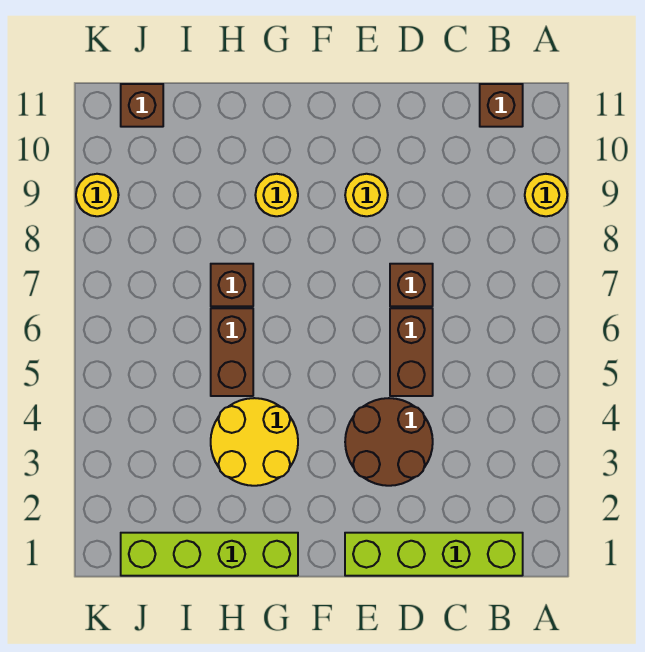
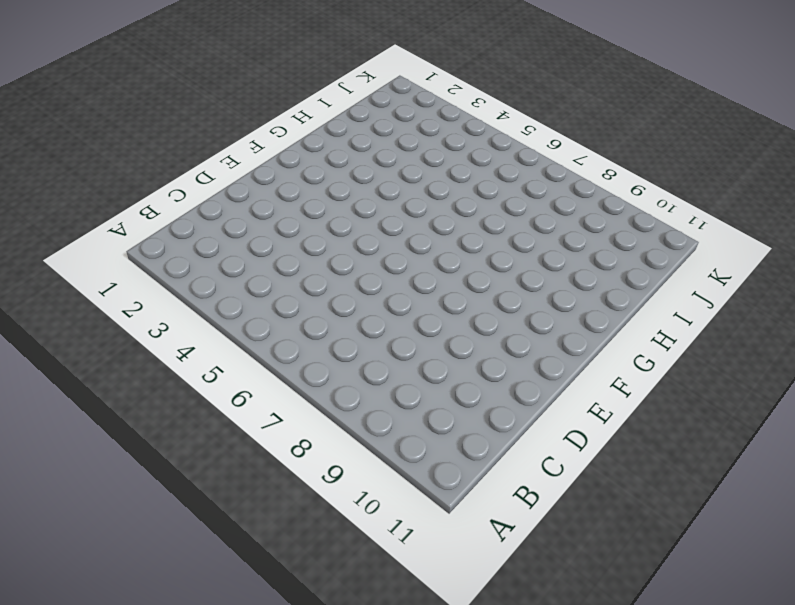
none -> yellow 1x1 round brick [525,174,567,216]
none -> lime 1x4 brick [345,533,523,576]
none -> brown 1x1 brick [480,84,523,127]

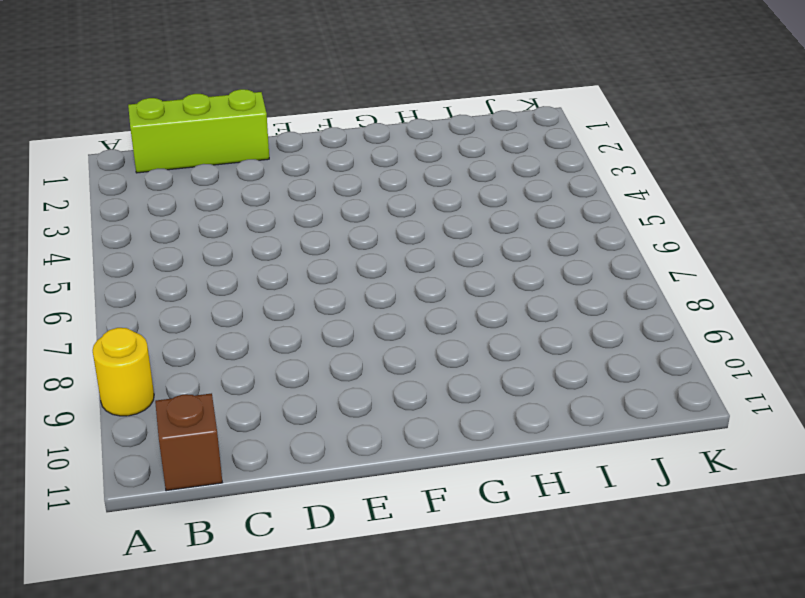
lime 1x3 brick [128,89,269,173] -> lime 1x4 brick [345,533,523,576]
none -> brown 2x2 round brick [345,398,433,486]
none -> brown 1x2 brick [390,308,433,396]
none -> brown 1x1 brick [390,264,433,306]

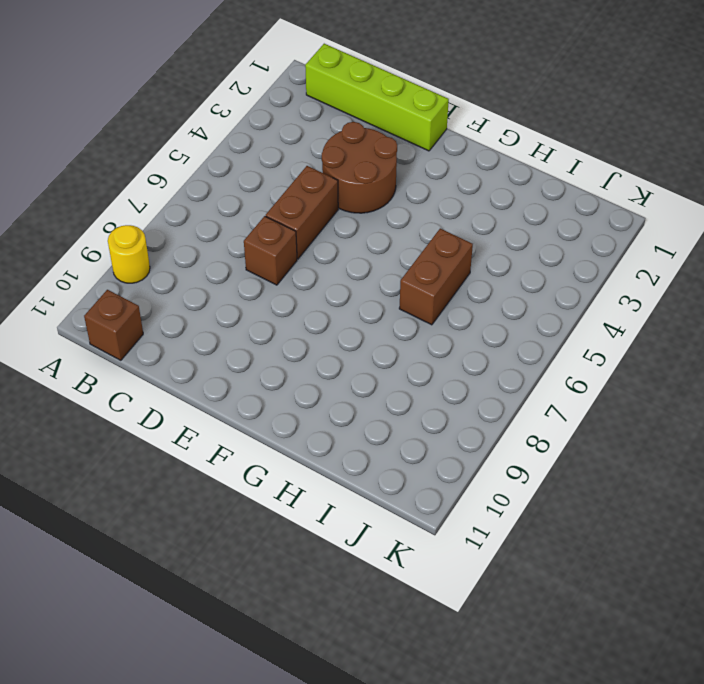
none -> yellow 1x1 round brick [345,174,388,216]
none -> lime 1x4 brick [121,533,298,576]
none -> yellow 2x2 round brick [211,398,298,486]

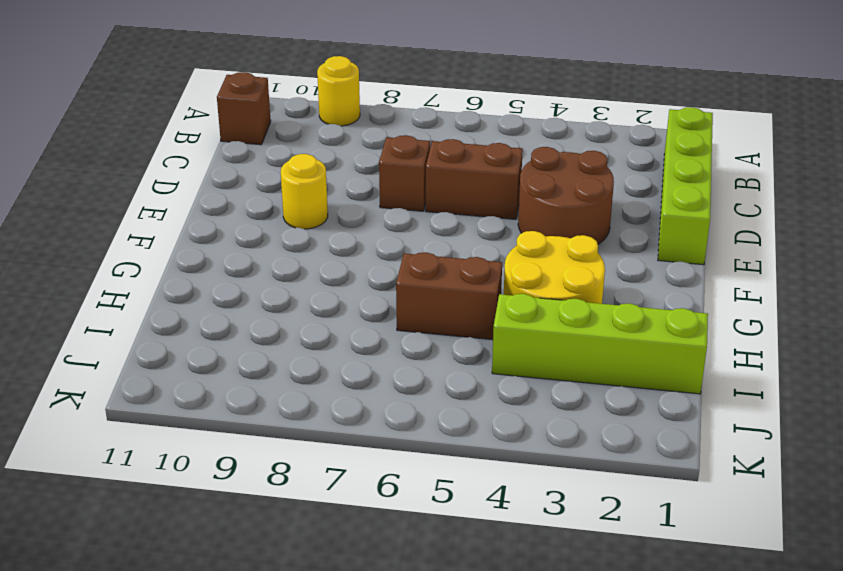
lime 1x4 brick [492,294,708,394] -> lime 1x4 brick turned to [121,533,298,576]
none -> yellow 1x1 round brick [255,174,298,216]
none -> brown 1x1 brick [211,264,253,306]
none -> brown 1x1 brick [121,84,163,127]

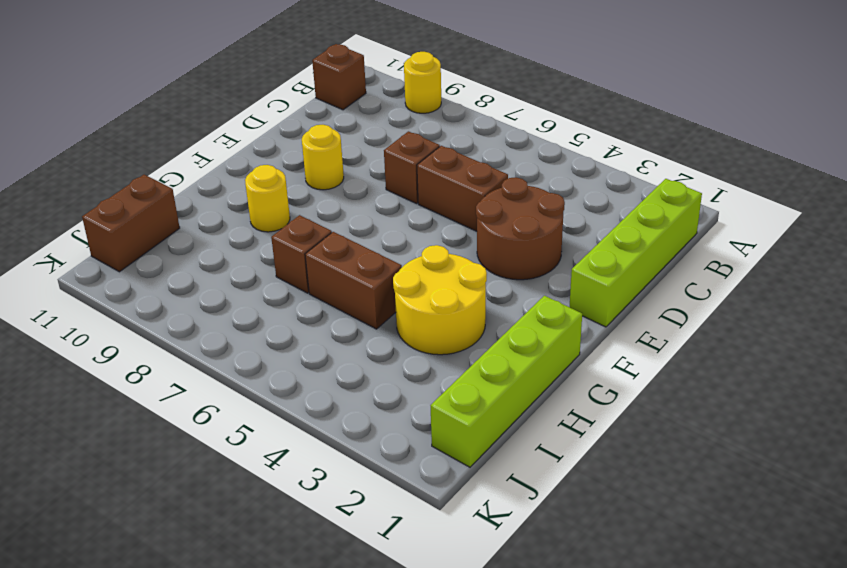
brown 1x2 brick [82,175,180,272] -> brown 1x1 brick [121,84,163,127]
none -> yellow 1x1 round brick [76,174,119,216]

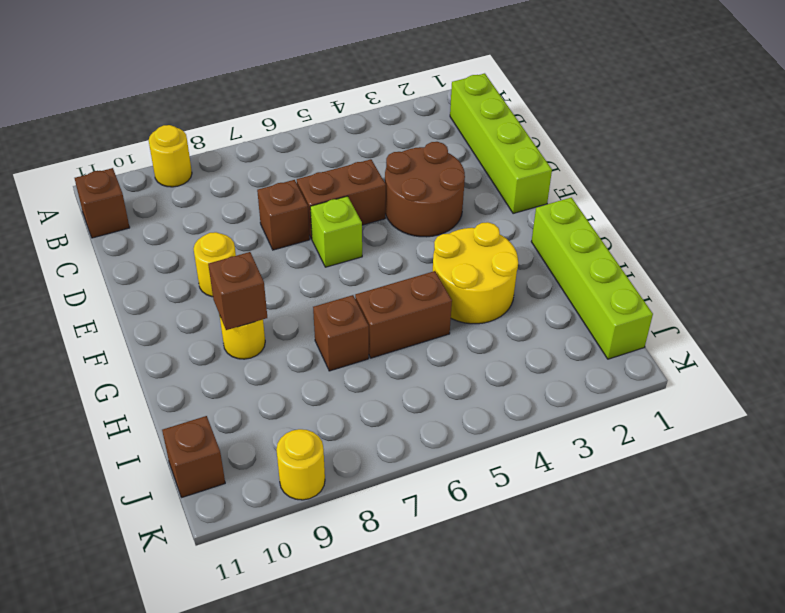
lime 1x1 brick [310,196,362,267] -> none
brown 1x1 brick [208,252,267,330] -> none

